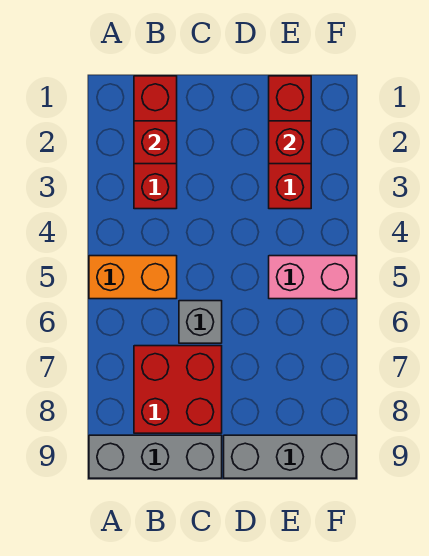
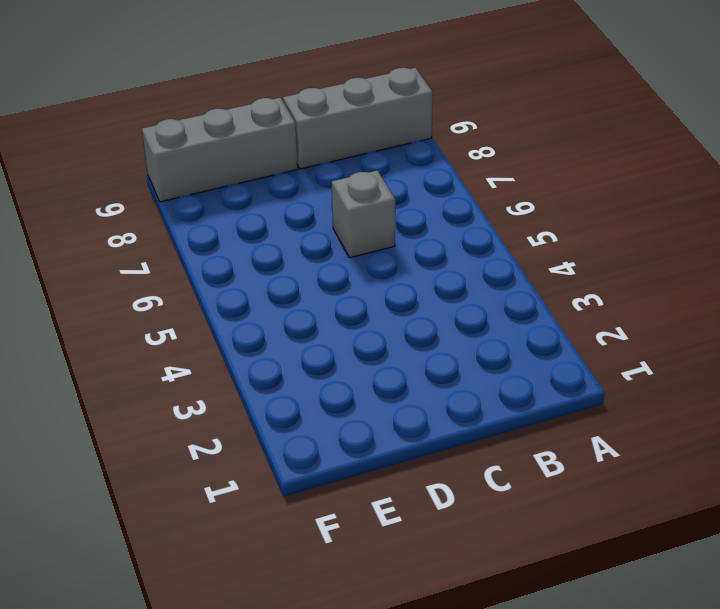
none -> orange 1x2 brick [89,256,177,299]
none -> red 1x3 brick [134,76,177,209]

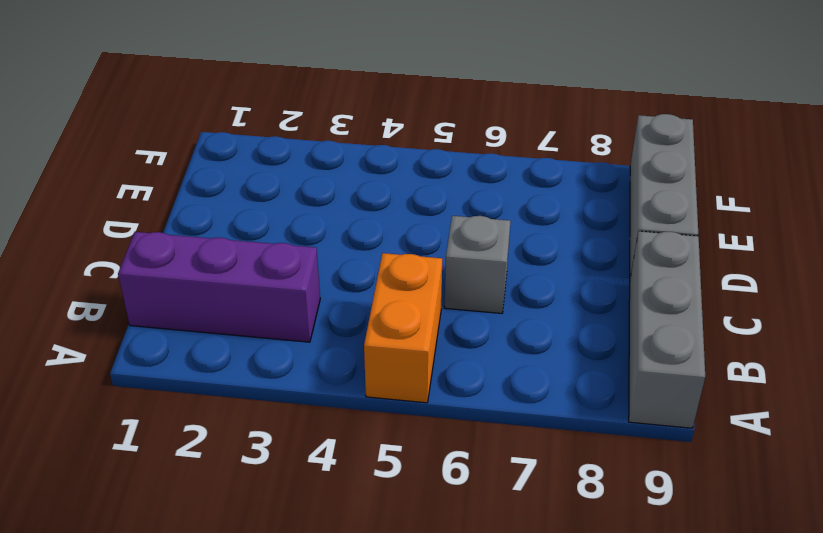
purple 1x3 brick [118,232,320,342] -> red 1x3 brick [134,76,177,209]
none -> red 2x2 brick [134,346,222,433]
none -> red 1x3 brick [269,76,311,209]

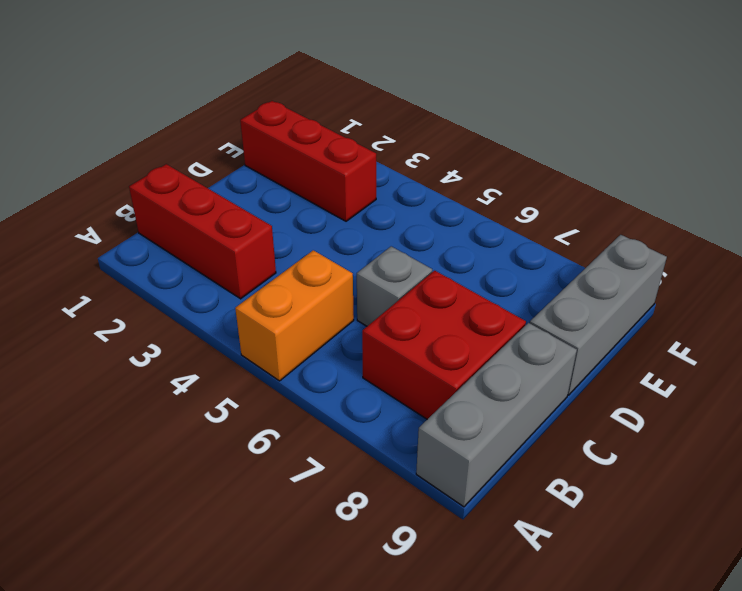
none -> pink 1x2 brick [269,256,356,299]
none -> red 1x1 brick [134,121,177,164]

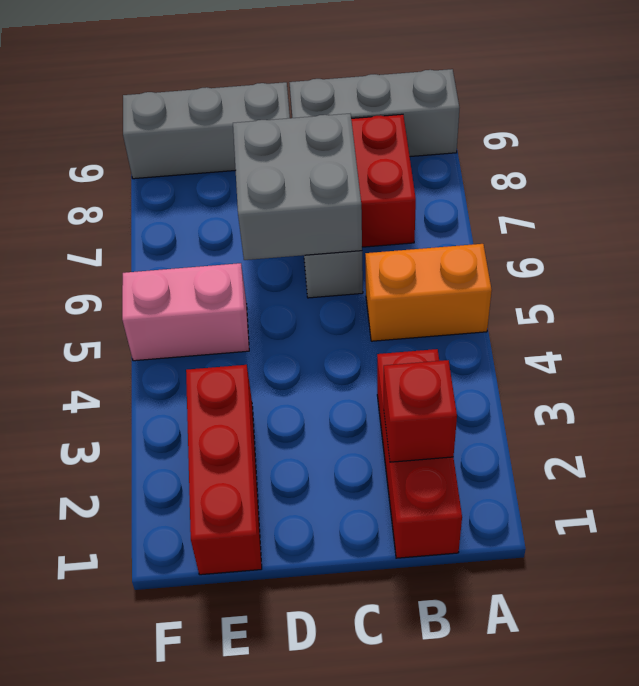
grey 2x2 brick [233,114,362,260] -> none
none -> red 1x1 brick [269,121,311,164]

